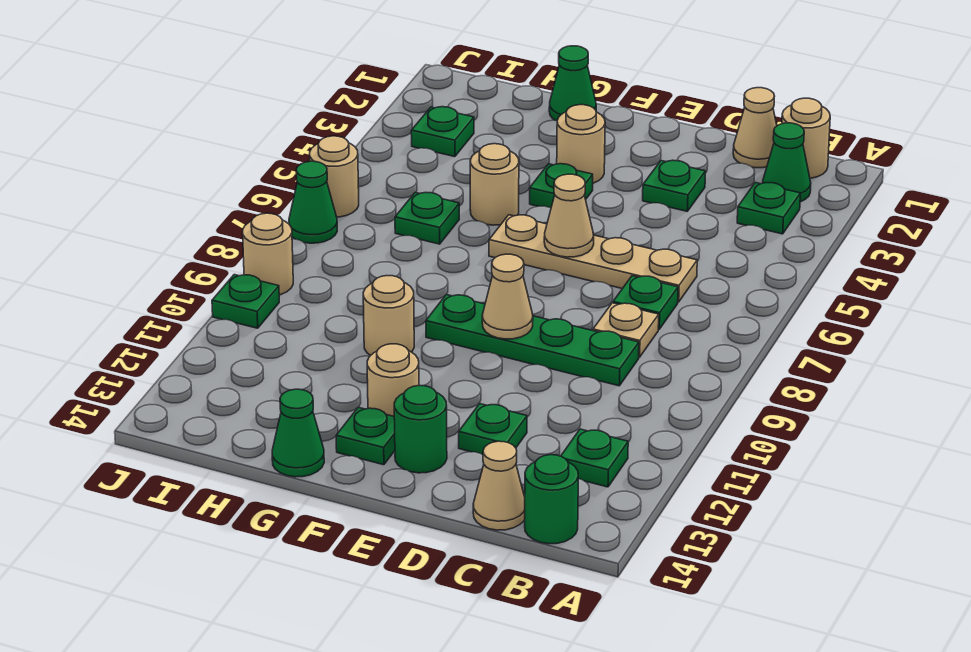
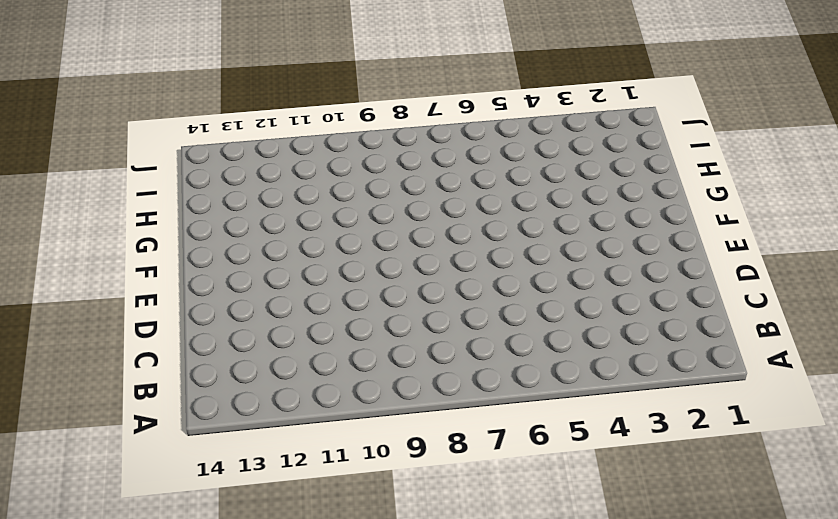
none -> tan 1x1 round brick [782,98,830,178]
none -> green 1x1 cone [763,123,811,202]
none -> green 1x1 plate [737,183,800,234]
none -> green 1x1 plate [561,429,628,487]

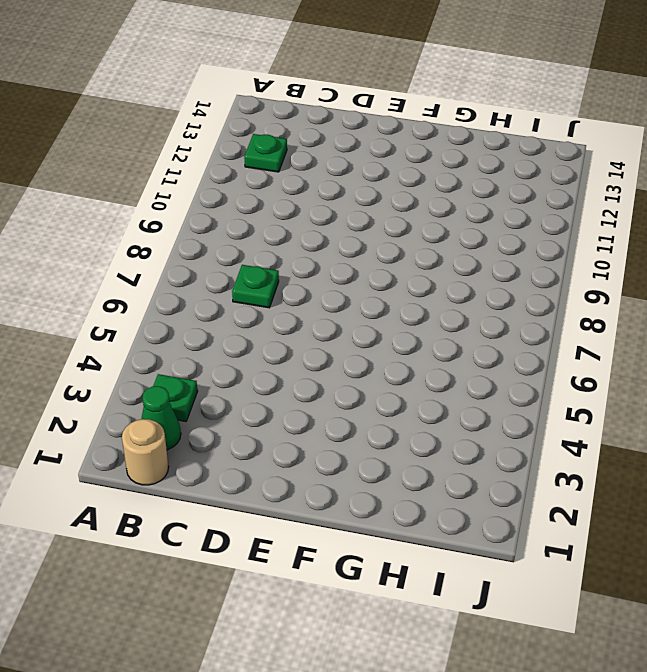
none -> green 1x1 round brick [525,455,578,544]
none -> tan 1x1 cone [733,88,777,168]
none -> tan 1x4 plate [489,215,697,302]
none -> tan 1x1 plate [593,303,659,357]

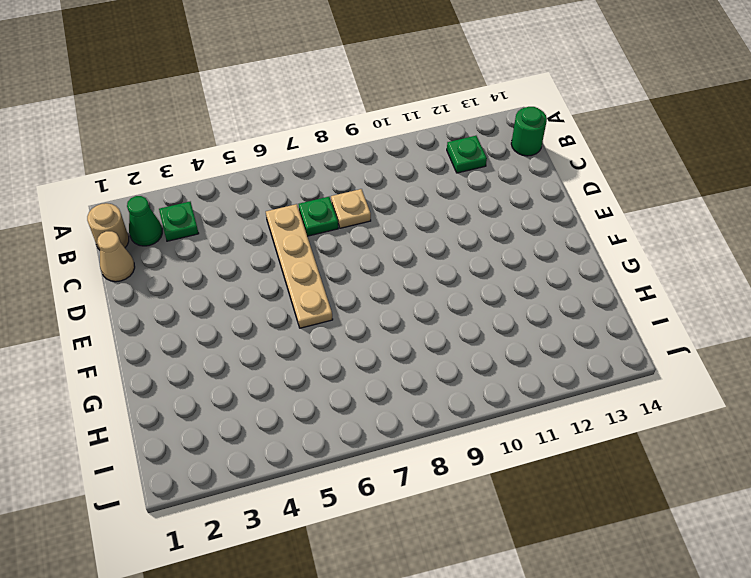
none -> green 1x4 plate [426,295,639,386]
none -> tan 1x1 cone [473,441,525,530]
none -> green 1x1 plate [643,160,706,211]
none -> green 1x1 plate [459,404,527,455]

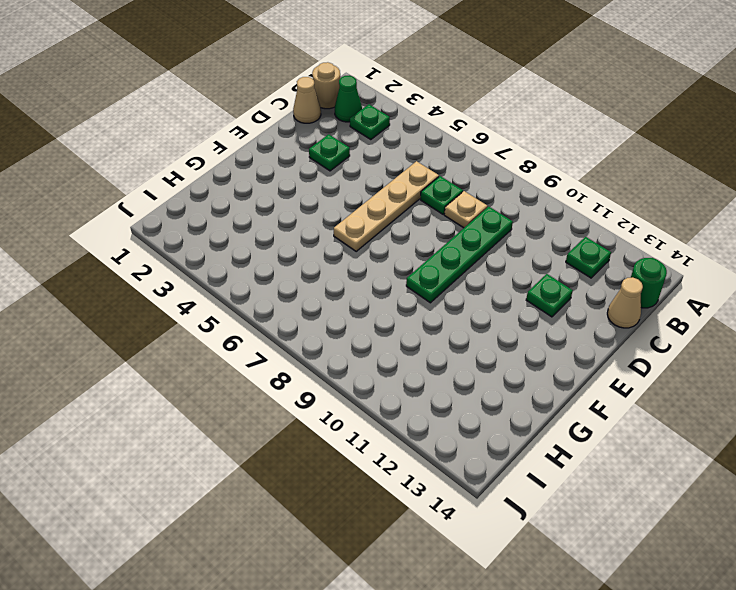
none -> green 1x1 round brick [394,386,447,473]
none -> tan 1x1 round brick [557,105,605,183]
none -> green 1x1 plate [530,164,593,208]
none -> tan 1x1 round brick [367,344,419,416]

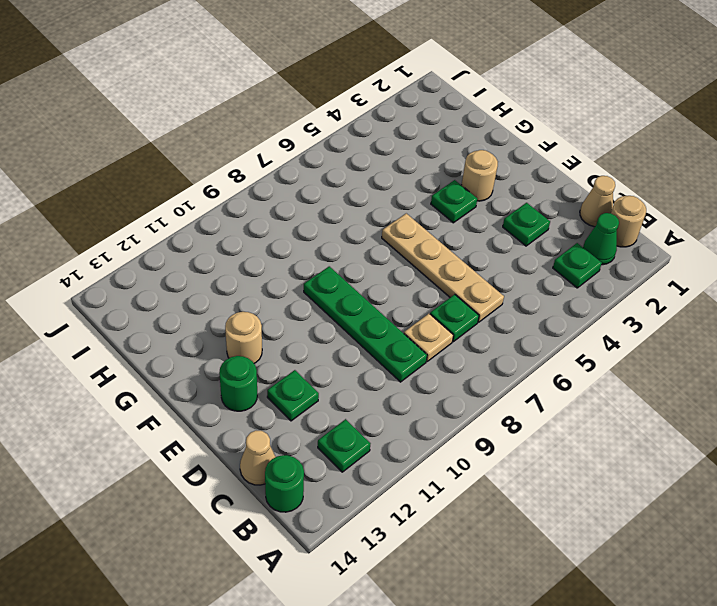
none -> green 1x1 plate [336,407,395,465]
none -> green 1x1 cone [549,46,596,121]
none -> tan 1x1 round brick [470,144,519,225]
none -> tan 1x1 round brick [363,276,414,355]

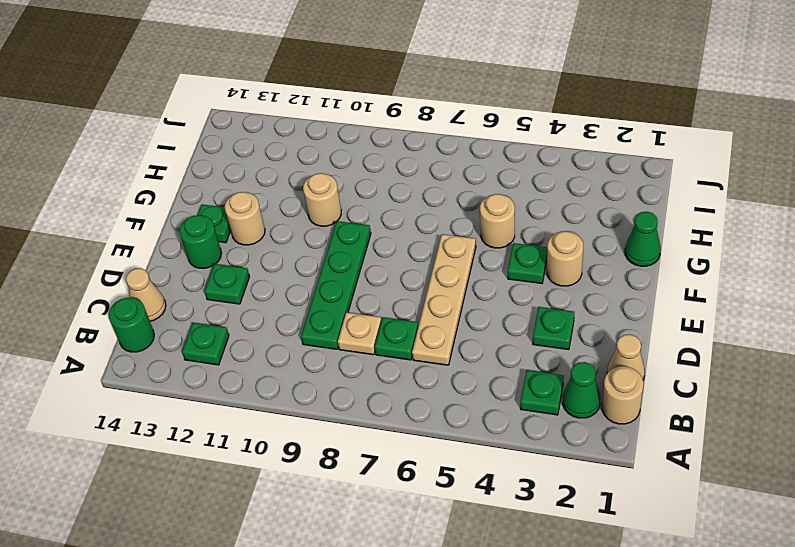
none -> green 1x1 cone [272,389,324,477]
none -> green 1x1 plate [395,192,459,244]
none -> green 1x1 plate [411,107,474,157]
none -> tan 1x1 round brick [310,136,359,217]

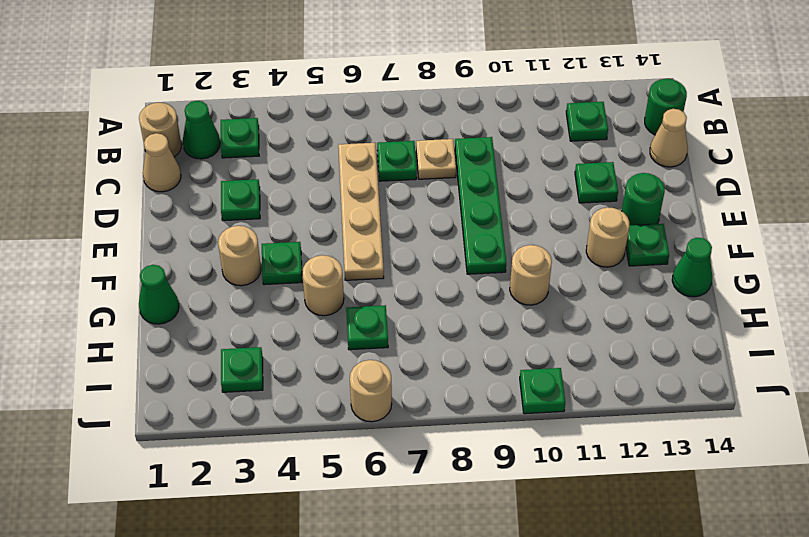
none -> green 1x1 cone [289,161,337,243]
none -> tan 1x1 round brick [243,213,293,295]
none -> tan 1x1 cone [544,174,594,257]
none -> tan 1x1 cone [482,254,533,339]

